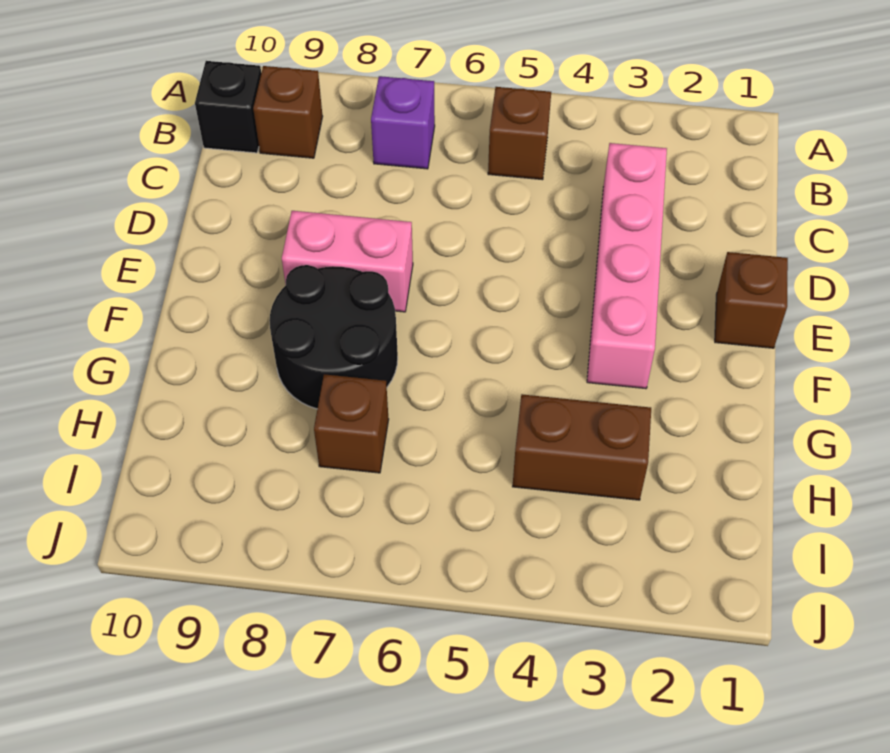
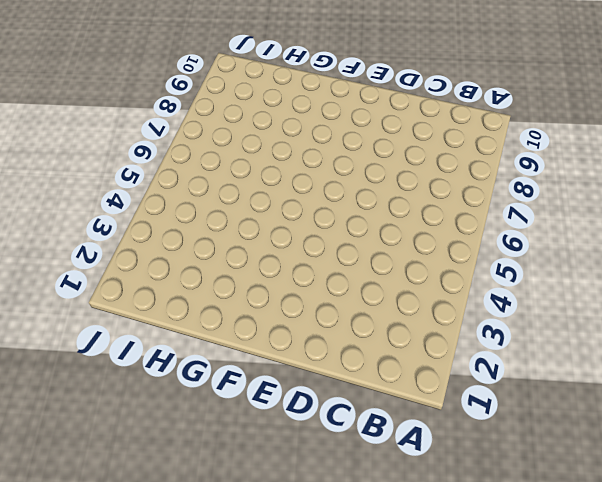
none -> brown 1x1 brick [488,87,551,180]
none -> purple 1x1 brick [371,76,435,169]

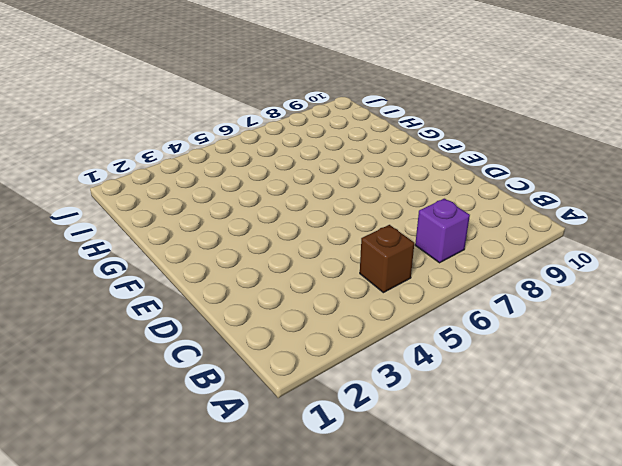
none -> brown 1x1 brick [253,66,323,158]
none -> black 1x1 brick [195,61,261,153]

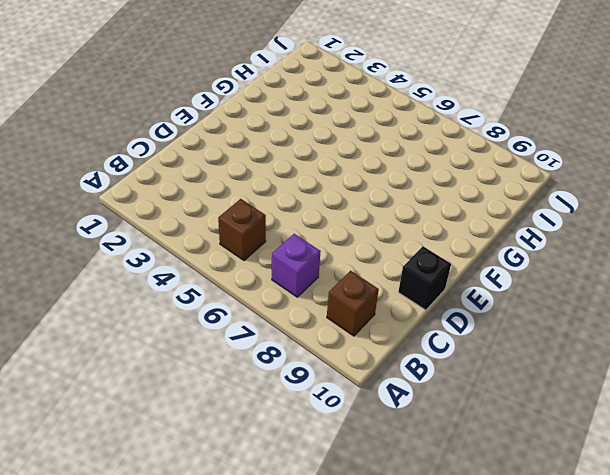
black 1x1 brick [398,246,451,310] -> black 1x1 brick moved to [195,61,261,153]
none -> pink 1x4 brick [587,143,667,389]
none -> brown 1x1 brick [715,252,788,348]

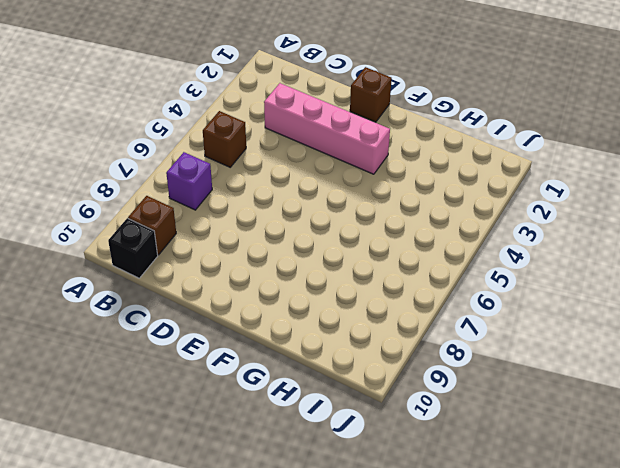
none -> pink 1x2 brick [282,211,413,312]
none -> black 2x2 round brick [269,265,398,409]

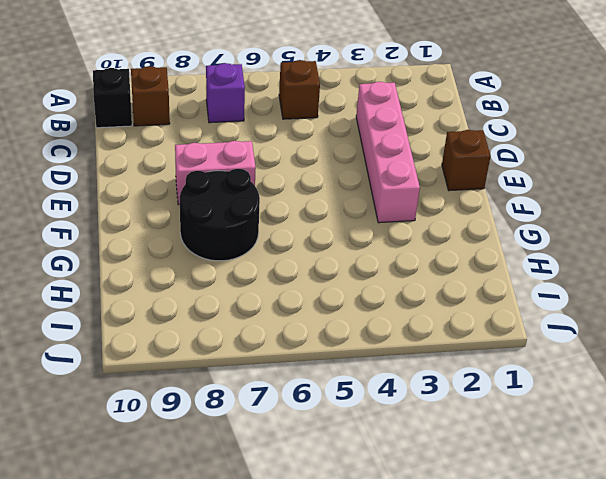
none -> brown 1x2 brick [512,394,651,500]
none -> brown 1x1 brick [314,374,389,473]

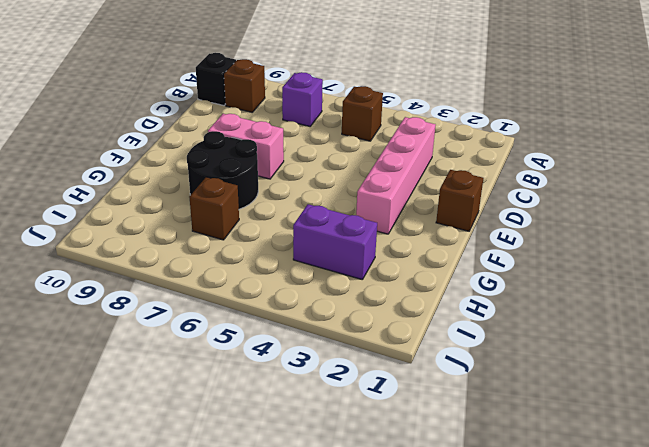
purple 1x2 brick [293,204,377,280] -> brown 1x2 brick [512,394,651,500]

